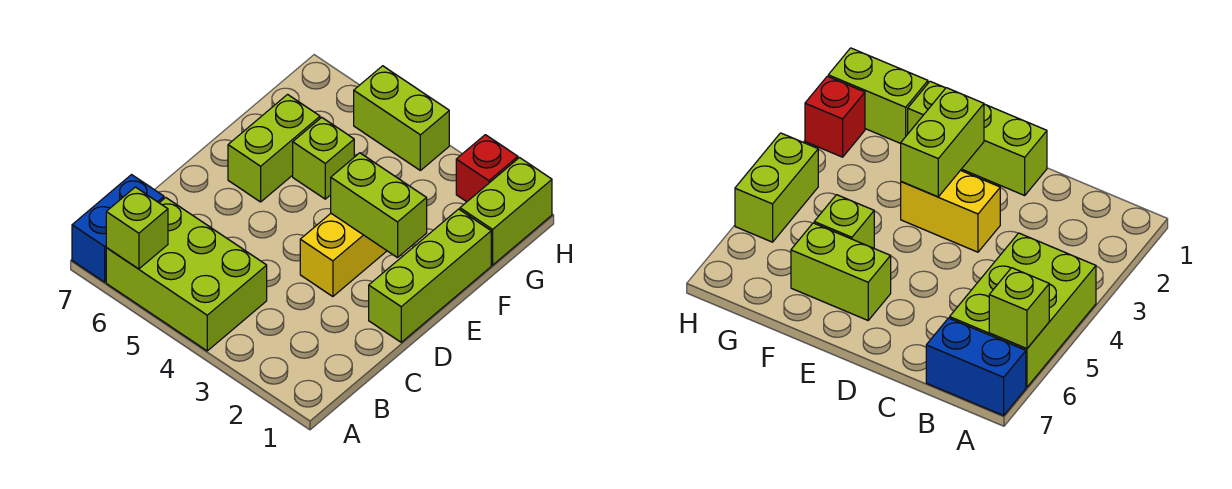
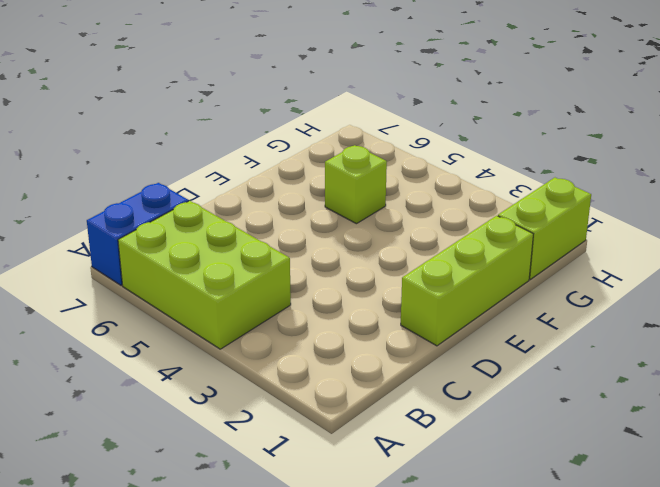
none -> yellow 1x2 brick [300,214,387,297]
none -> lime 1x2 brick [228,94,320,202]

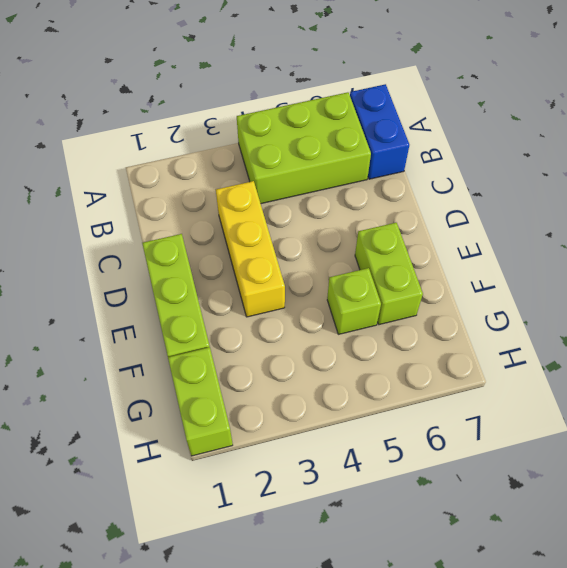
yellow 1x3 brick [216,181,285,317] -> yellow 1x2 brick [300,214,387,297]
none -> red 1x1 brick [456,135,518,202]
none -> lime 1x2 brick [354,66,449,170]

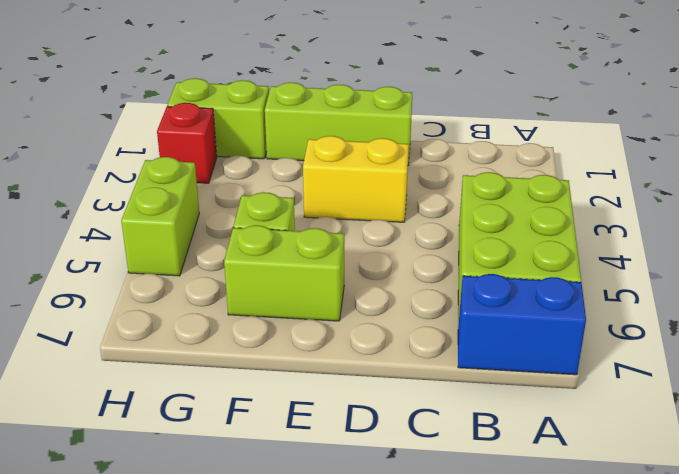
none -> lime 1x1 brick [106,187,168,269]
none -> lime 1x2 brick [331,153,427,258]

